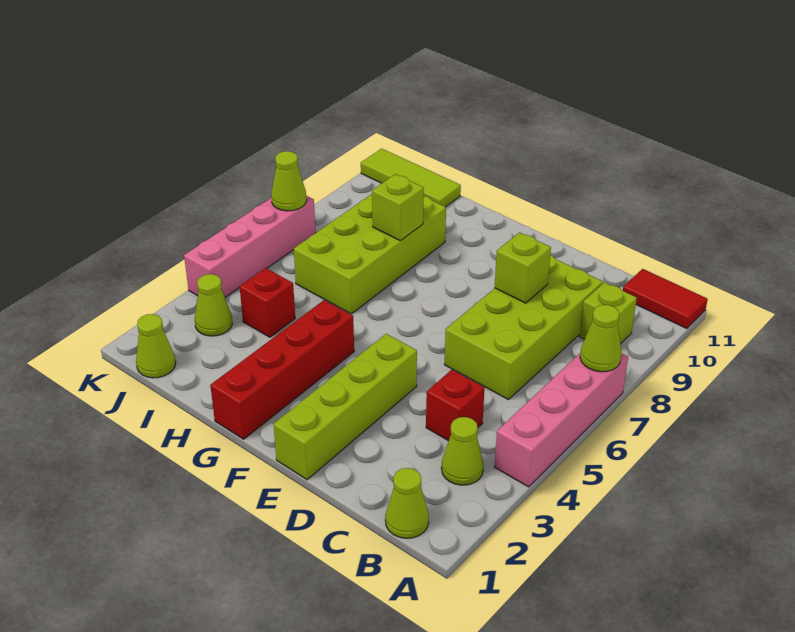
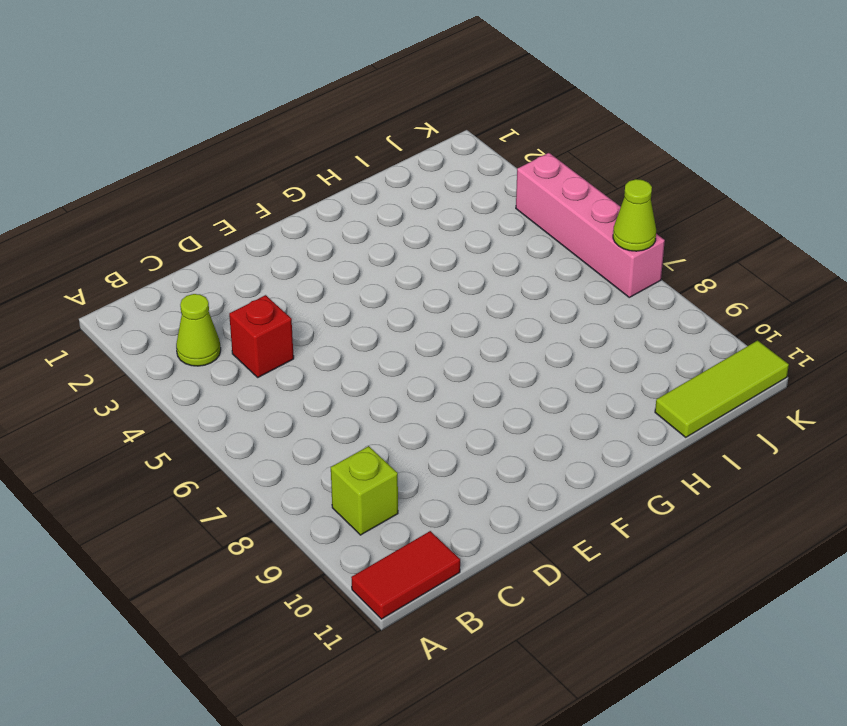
none -> pink 1x4 brick [495,353,628,487]
none -> lime 1x1 cone [385,468,429,538]
none -> lime 2x4 brick [445,255,603,400]

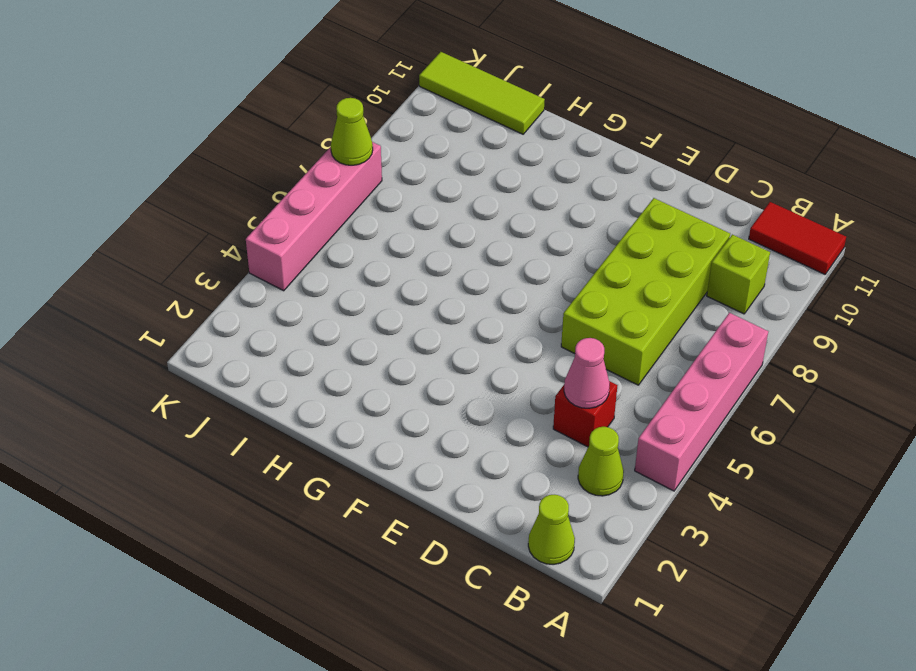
pink 1x1 cone [564,338,610,408] -> none
none -> lime 1x4 brick [273,334,417,480]
none -> red 1x4 brick [210,300,354,439]
none -> lime 2x4 brick [294,194,446,314]

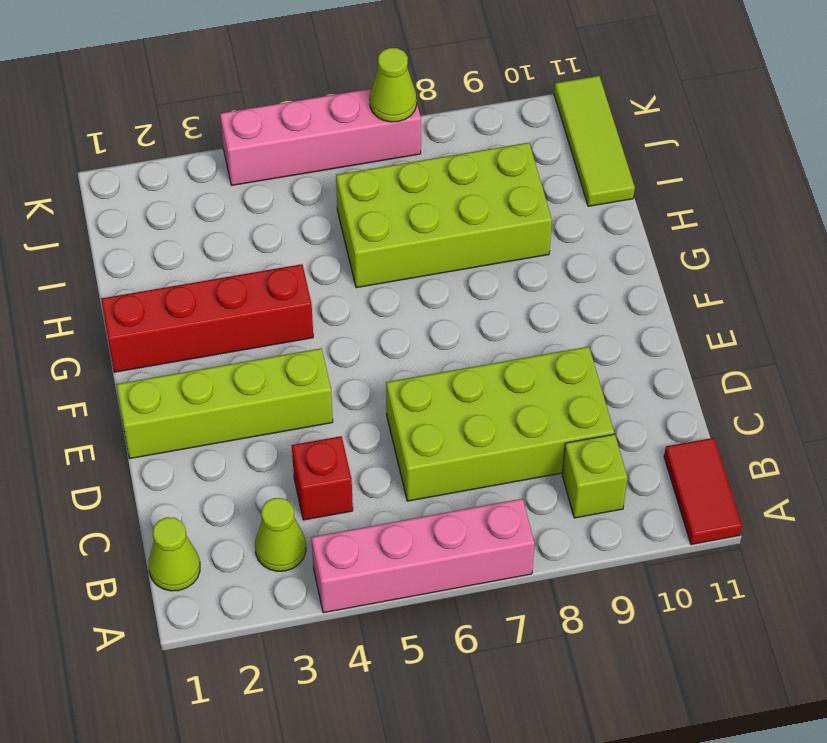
none -> red 1x1 brick [240,268,295,337]
none -> lime 1x1 cone [136,314,176,378]
none -> lime 1x1 cone [195,274,232,336]

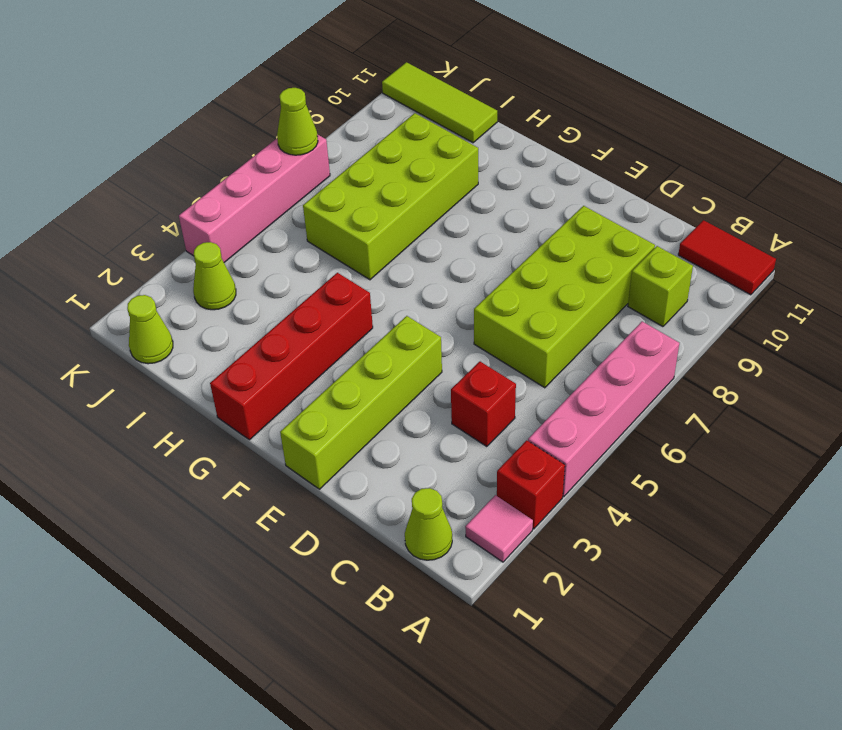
pink 1x1 tile [465,495,533,562] -> none
red 1x1 brick [497,440,565,529] -> red 1x1 brick moved to [240,268,295,337]
none -> lime 1x1 cone [441,417,484,485]
none -> lime 1x1 cone [580,305,621,372]
none -> lime 1x1 brick [495,232,551,303]

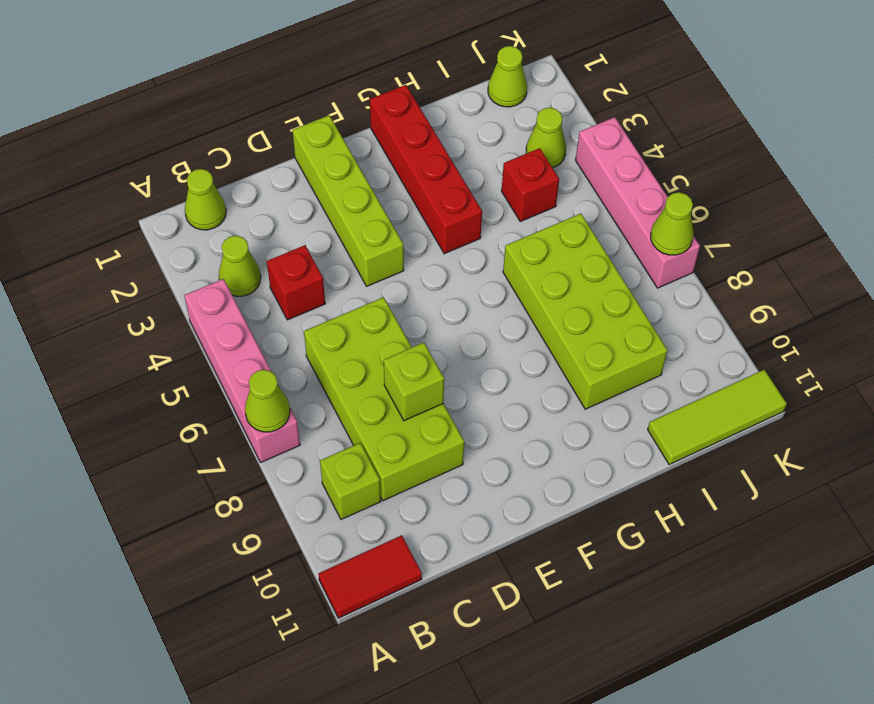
none -> lime 1x1 brick [372,174,424,241]

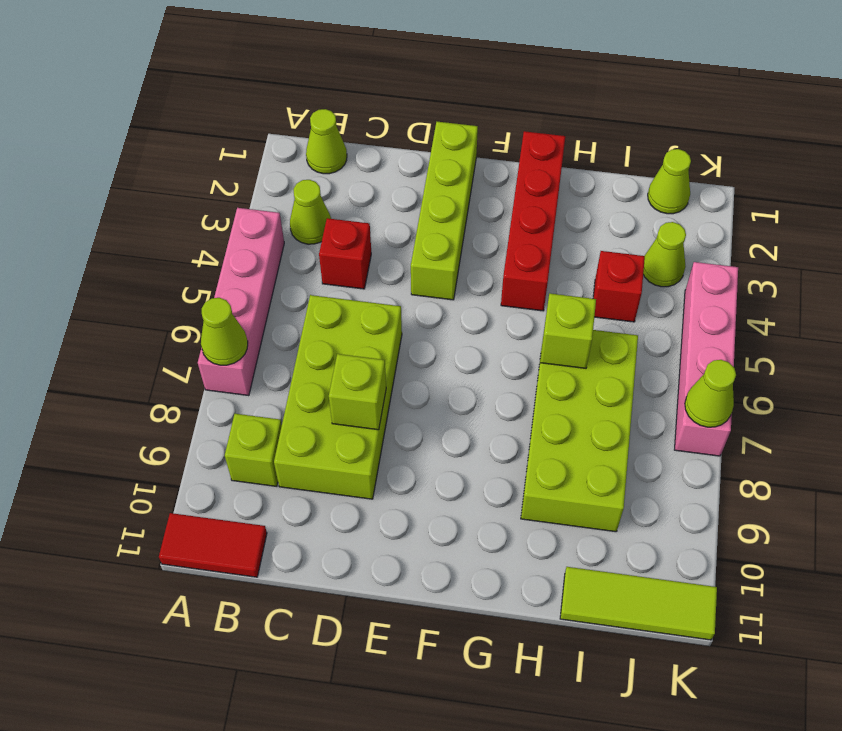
lime 1x1 brick [540,293,596,368] -> lime 1x1 brick moved to [372,174,424,241]

